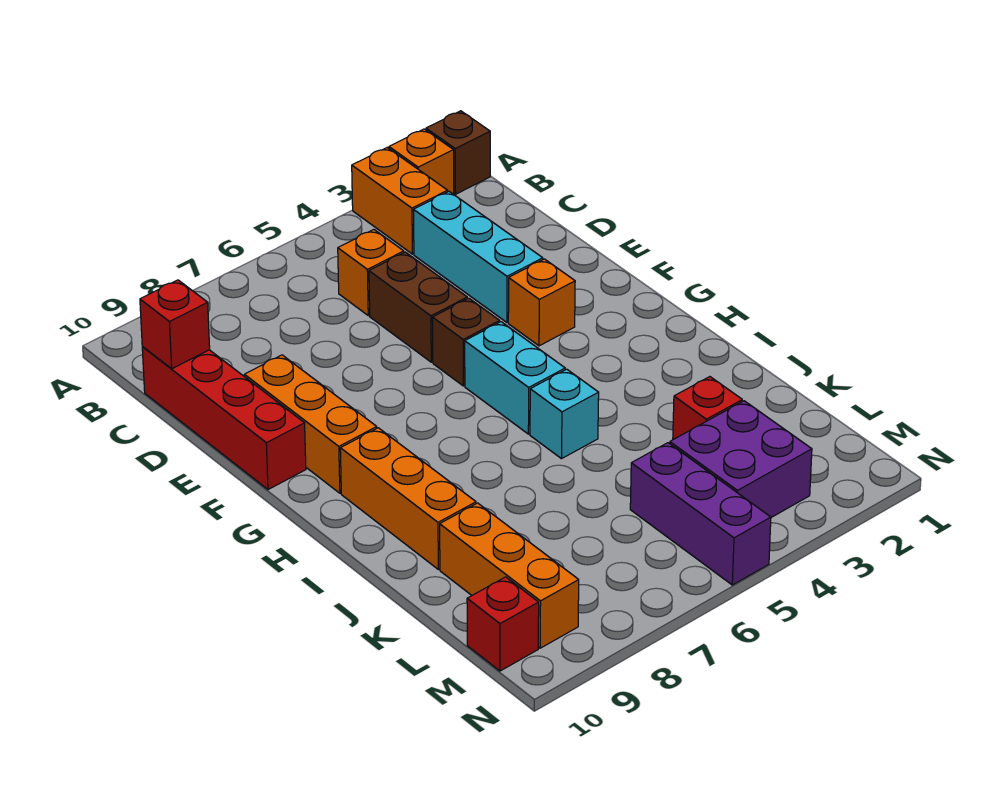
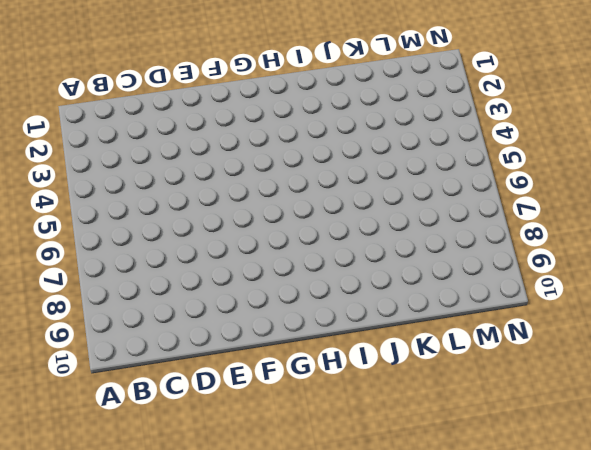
none -> brown 1x1 brick [426,111,490,194]
none -> orange 1x1 brick [389,129,454,194]
none -> orange 1x2 brick [352,148,448,254]

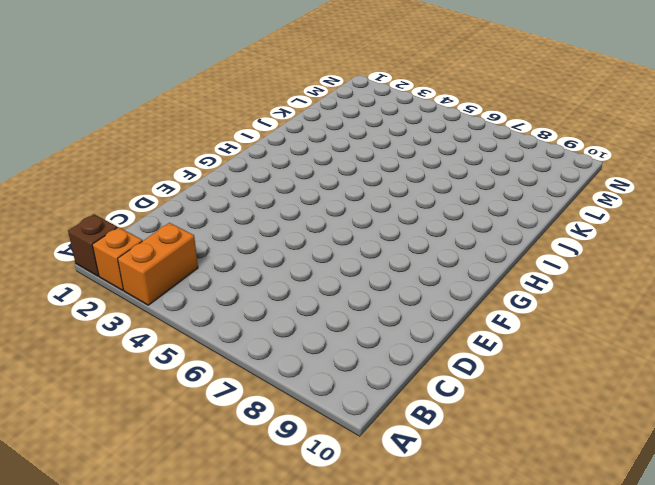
none -> cyan 1x3 brick [413,192,543,322]
none -> orange 1x1 brick [338,230,404,316]
none -> red 1x4 brick [142,347,306,490]

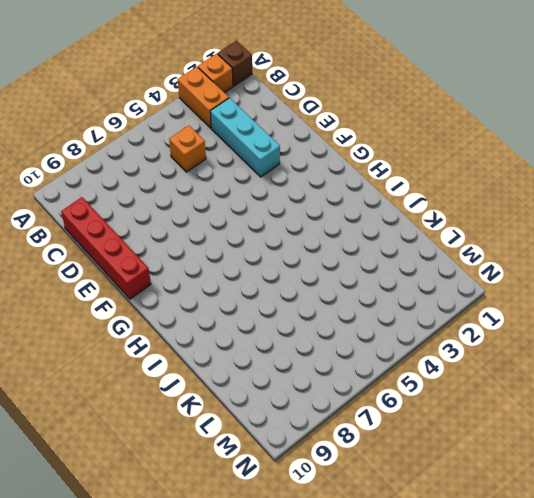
none -> brown 1x2 brick [369,252,467,362]
none -> orange 1x3 brick [244,355,377,493]
none -> orange 1x1 brick [508,259,575,346]

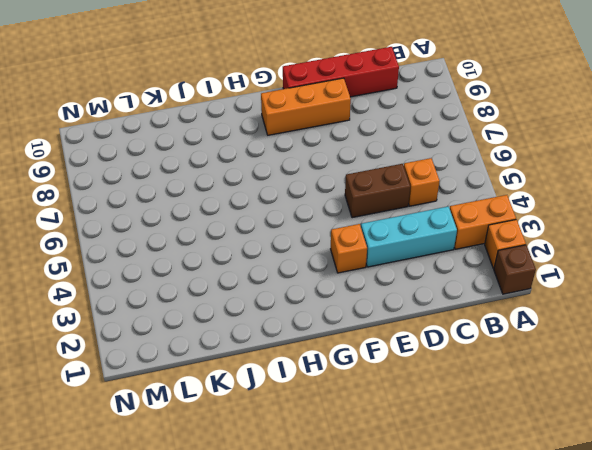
none -> brown 1x1 brick [432,298,500,386]
none -> cyan 1x2 brick [465,322,565,434]
none -> orange 1x3 brick [340,428,476,569]

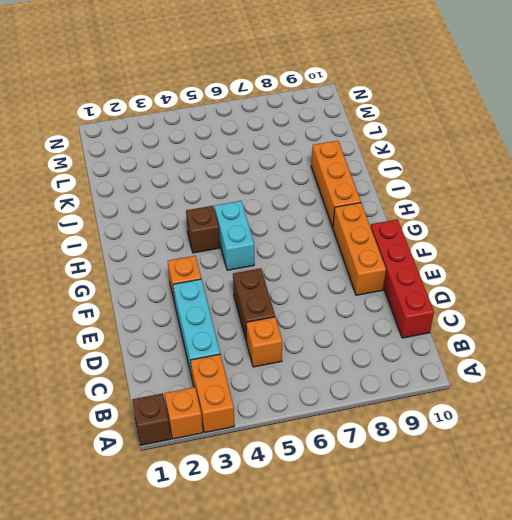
brown 1x1 brick [186,206,220,253] -> brown 1x1 brick moved to [432,298,500,386]
none -> cyan 1x1 brick [530,369,599,459]
none -> red 1x1 brick [673,377,742,440]
none -> orange 1x3 brick [440,503,579,648]

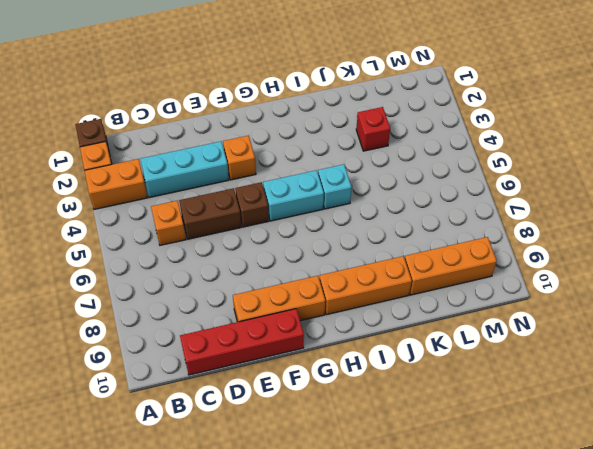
none -> purple 2x2 brick [670,401,812,517]
none -> purple 1x3 brick [630,443,771,585]
none -> red 1x1 brick [467,577,539,671]

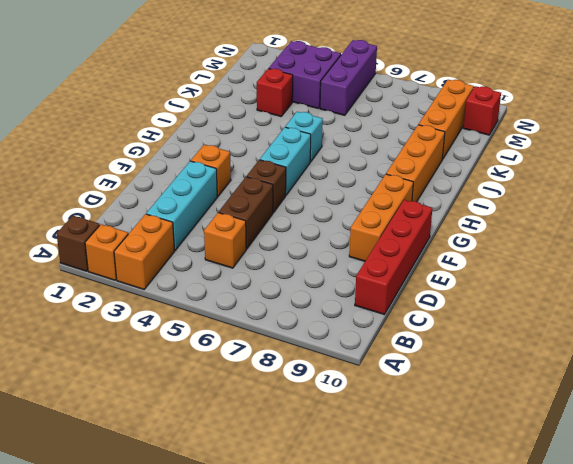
none -> red 1x1 brick [140,280,210,369]

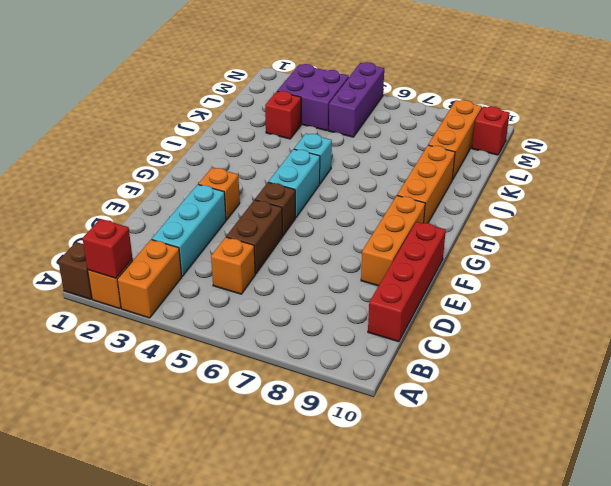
red 1x1 brick [82,219,133,278] -> red 1x1 brick moved to [140,280,210,369]

